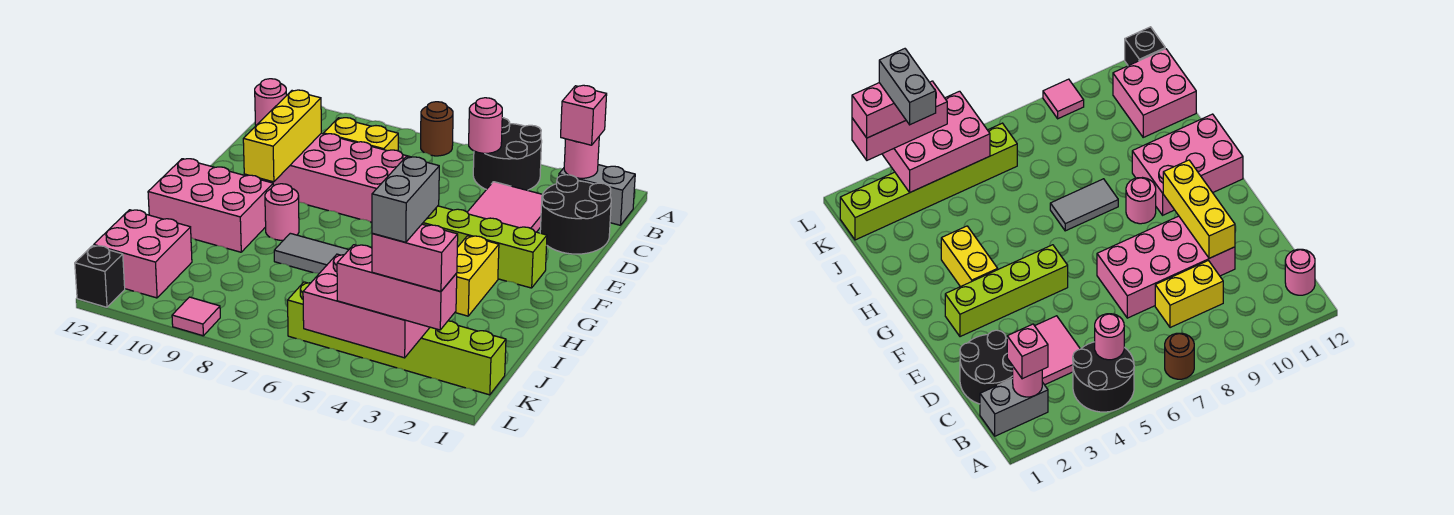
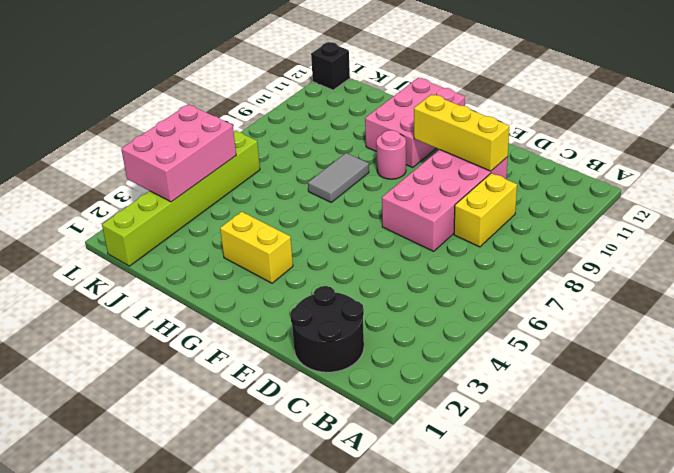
none -> black 2x2 round brick [473,118,542,190]
none -> brown 1x1 round brick [421,102,453,156]
none -> grey 1x2 brick [559,165,635,225]

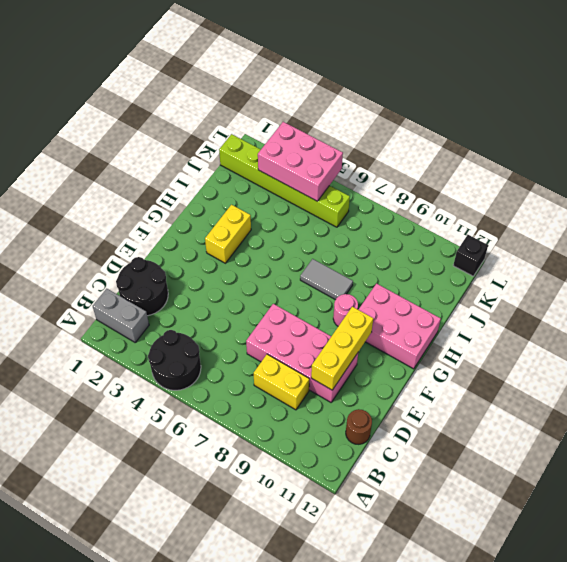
brown 1x1 round brick [346,409,372,444] -> brown 1x1 round brick moved to [421,102,453,156]
none -> pink 1x1 round brick [255,79,287,125]
none -> pink 2x2 tile [467,182,542,232]
none -> lime 1x4 brick [422,206,547,288]

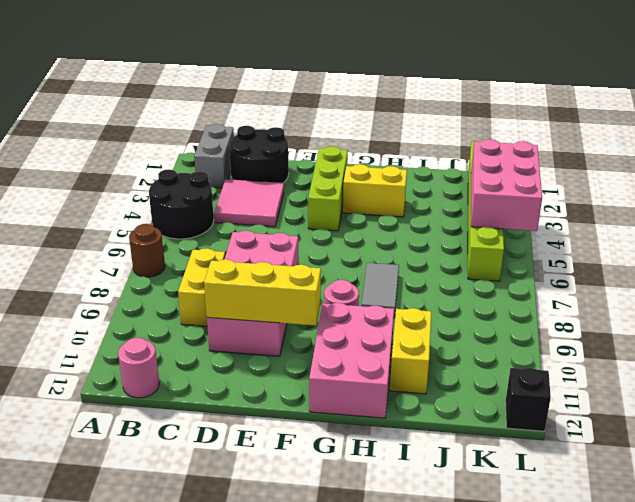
lime 1x3 brick [308,146,348,231] -> lime 1x4 brick [422,206,547,288]
yellow 1x2 brick [390,308,431,394] -> none
none -> pink 2x2 brick [94,210,192,298]
none -> pink 1x1 tile [172,297,220,336]
none -> pink 1x1 round brick [564,137,599,178]

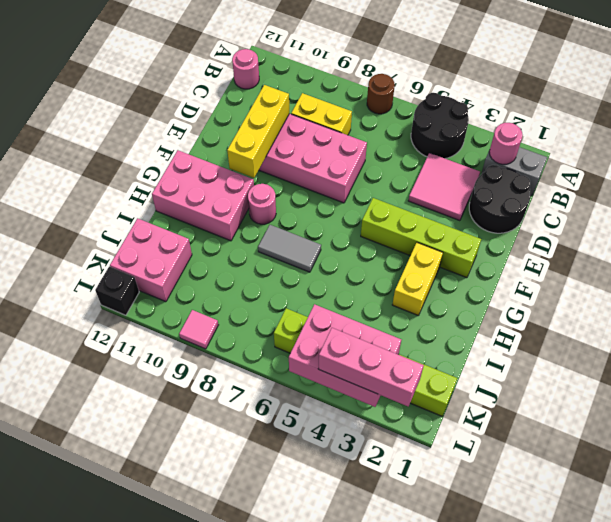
none -> pink 1x1 round brick [469,98,502,153]
none -> pink 1x1 brick [561,85,607,145]
none -> pink 1x2 brick [372,224,458,291]

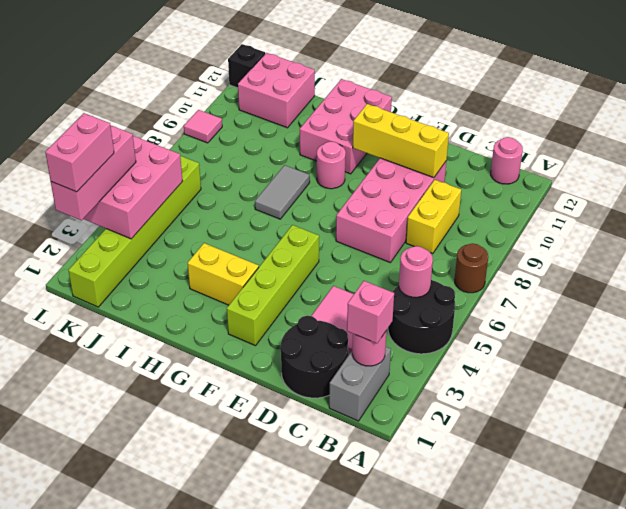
none -> grey 1x2 brick [372,157,439,242]

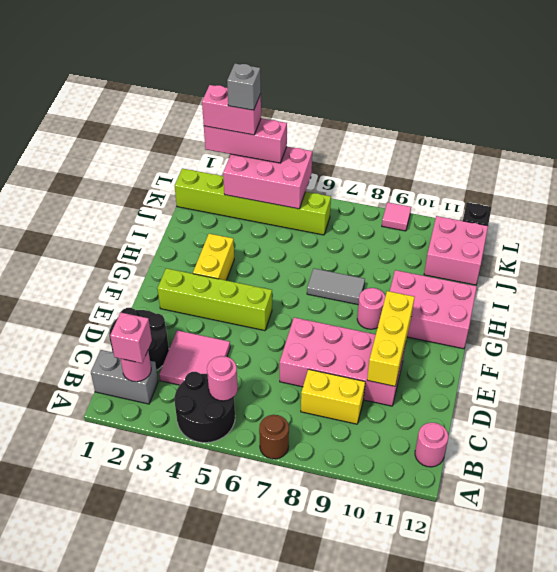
grey 1x1 brick [227,64,261,110] -> grey 1x2 brick [372,157,439,242]

